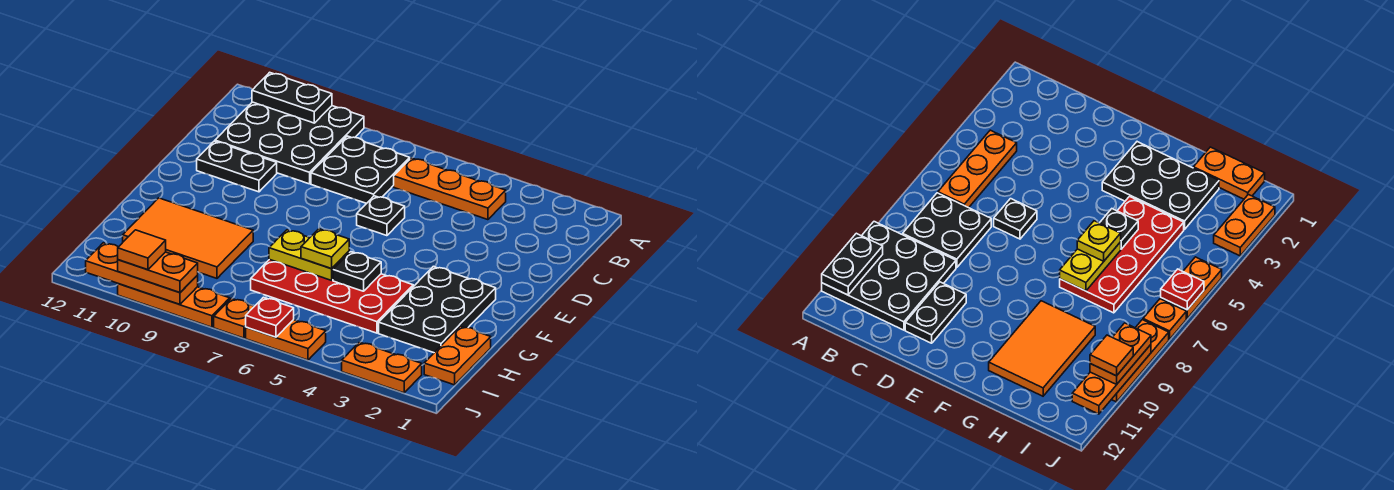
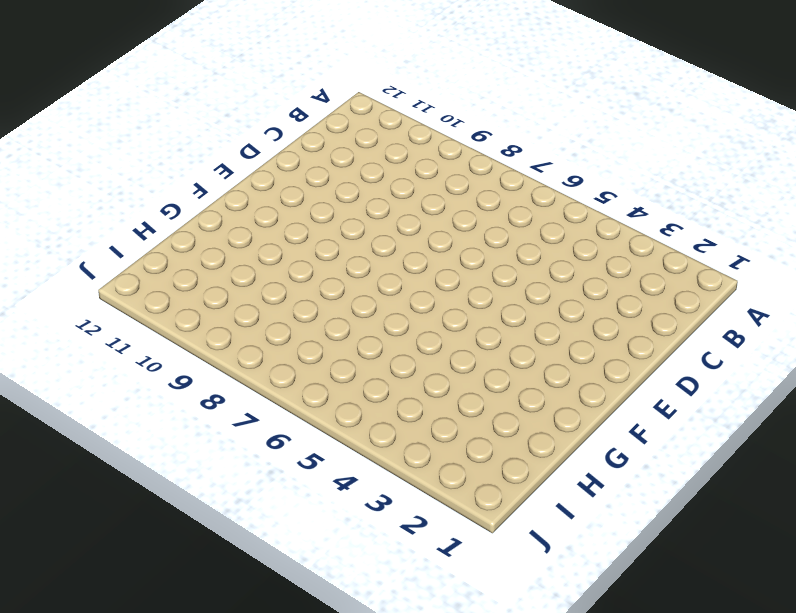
none -> black 3x3 plate [215,102,364,184]
none -> orange 1x3 plate [394,158,506,220]
none -> black 2x2 plate [311,136,410,203]

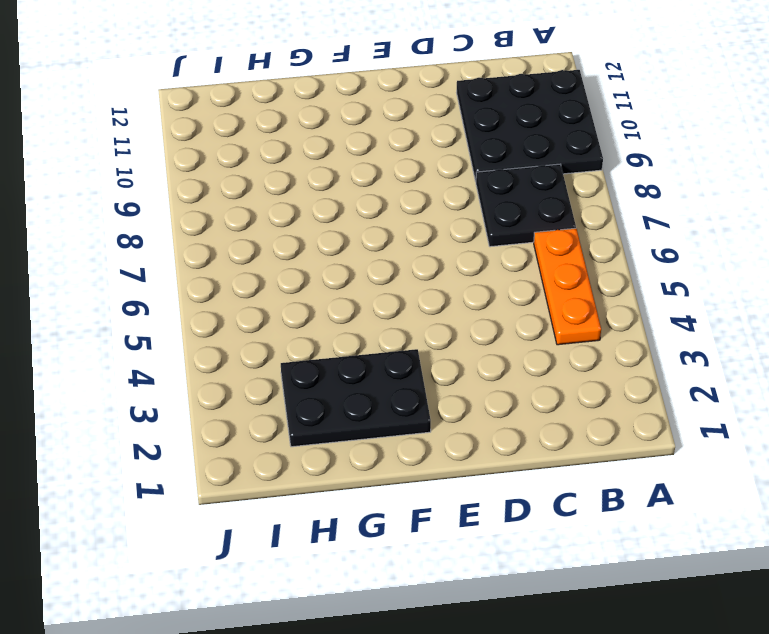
none -> black 1x1 plate [357,196,405,236]
none -> black 1x2 plate [197,141,277,192]
none -> red 2x4 plate [251,259,413,333]

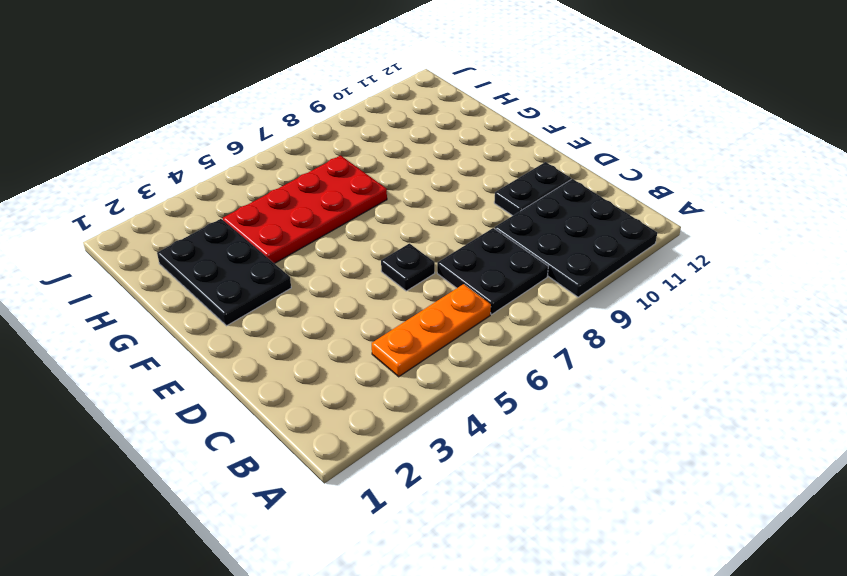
none -> orange 2x3 tile [123,198,253,278]
none -> orange 1x2 plate [424,326,491,385]
none -> orange 1x2 plate [342,342,422,393]

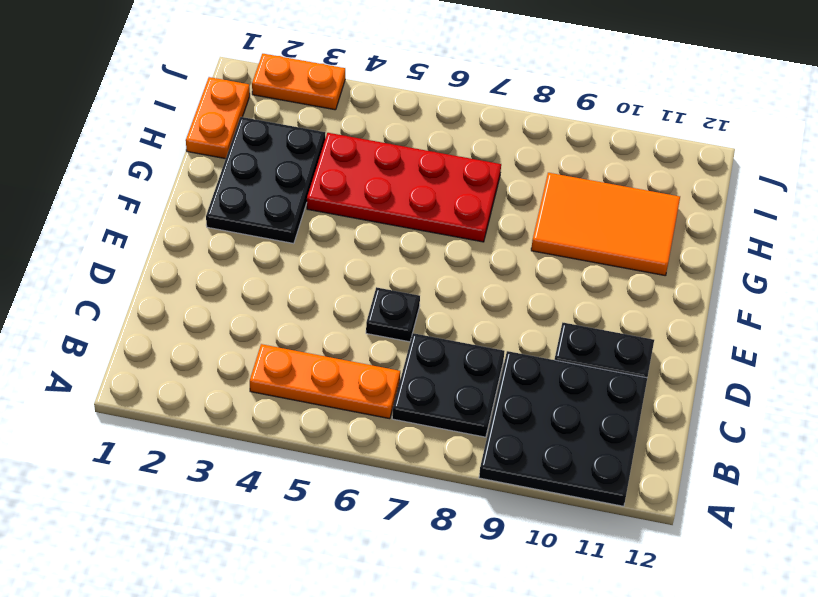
none -> orange 1x2 plate [246,320,326,360]
none -> orange 1x1 plate [214,298,254,338]
none -> orange 1x3 plate [118,284,230,327]

